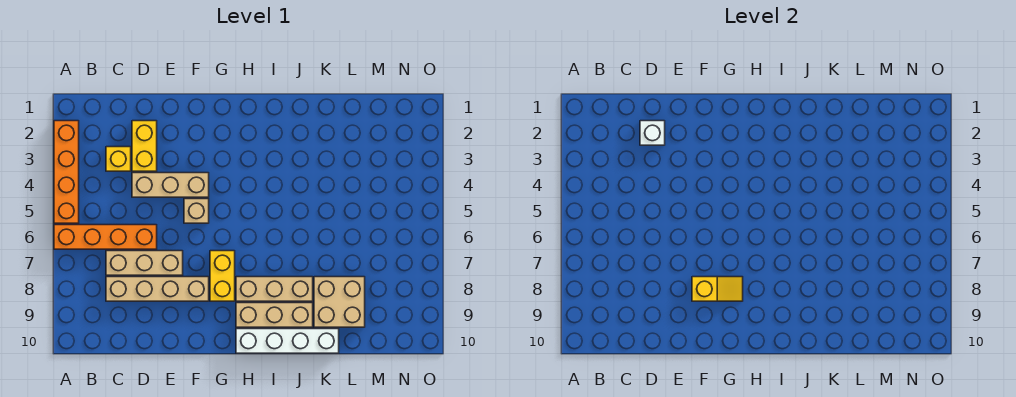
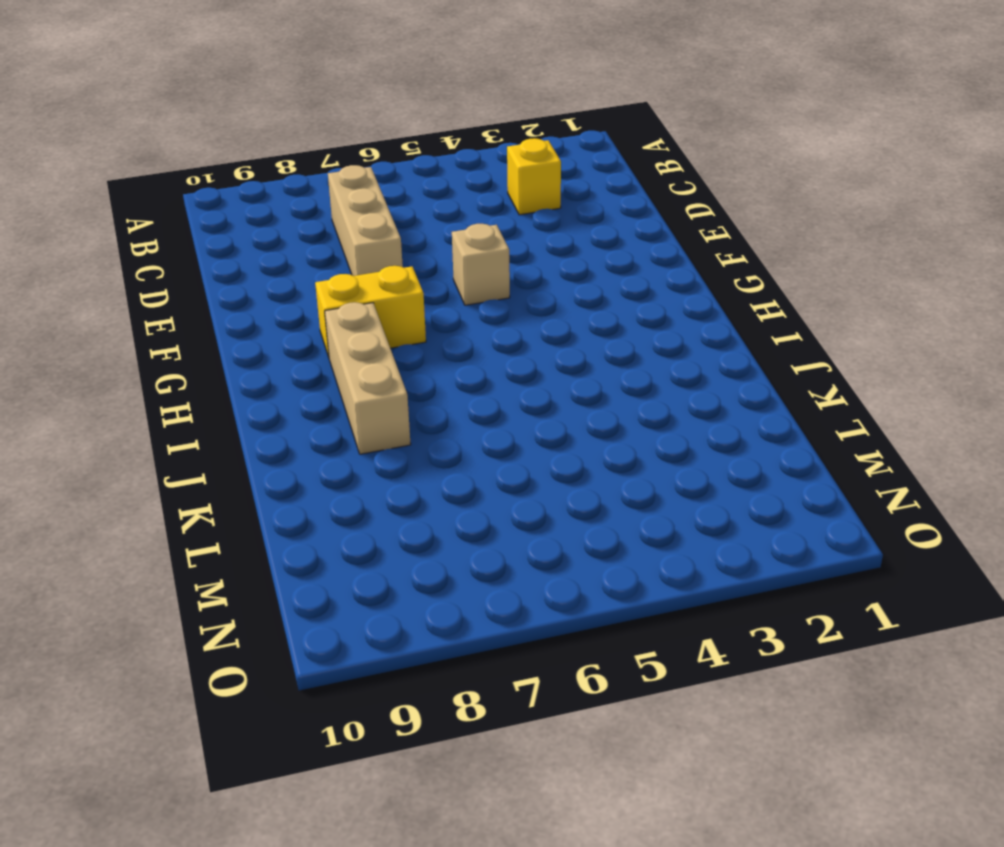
none -> orange 1x4 brick [54,121,79,223]
none -> orange 1x4 brick [54,225,157,249]
none -> tan 1x4 brick [106,277,209,301]

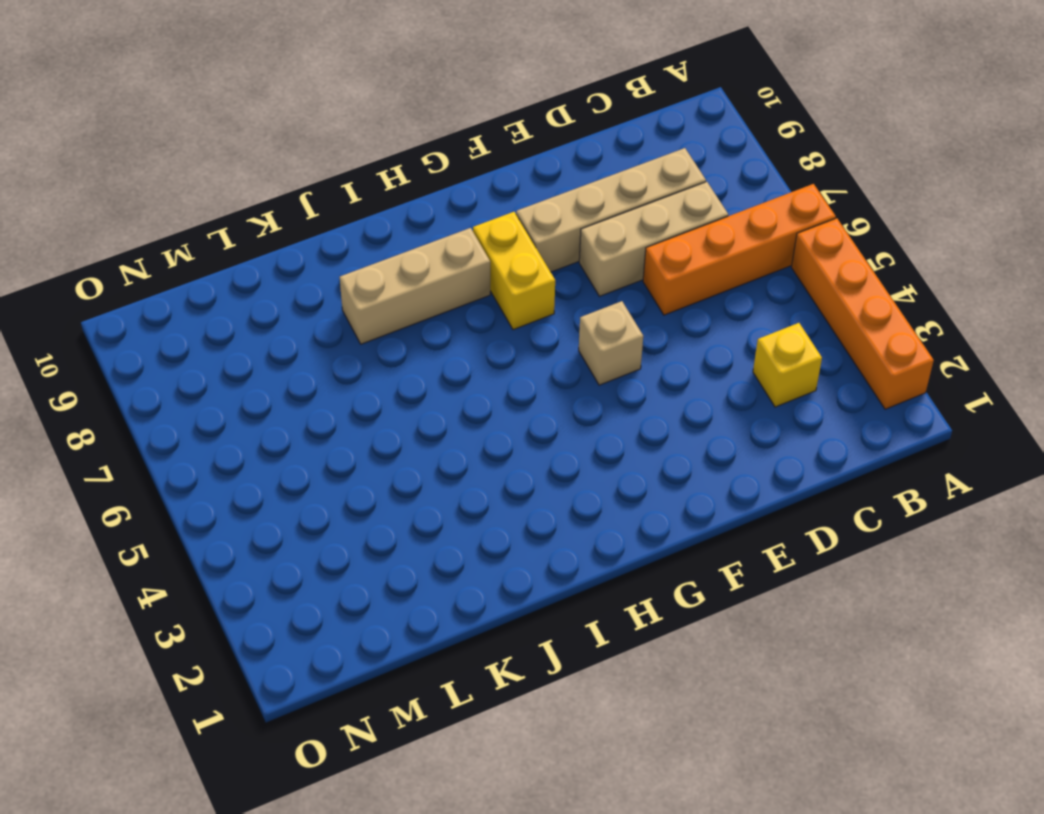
none -> yellow 1x2 brick [132,121,157,171]
none -> tan 1x3 brick [132,173,209,197]
none -> tan 1x3 brick [236,303,313,327]

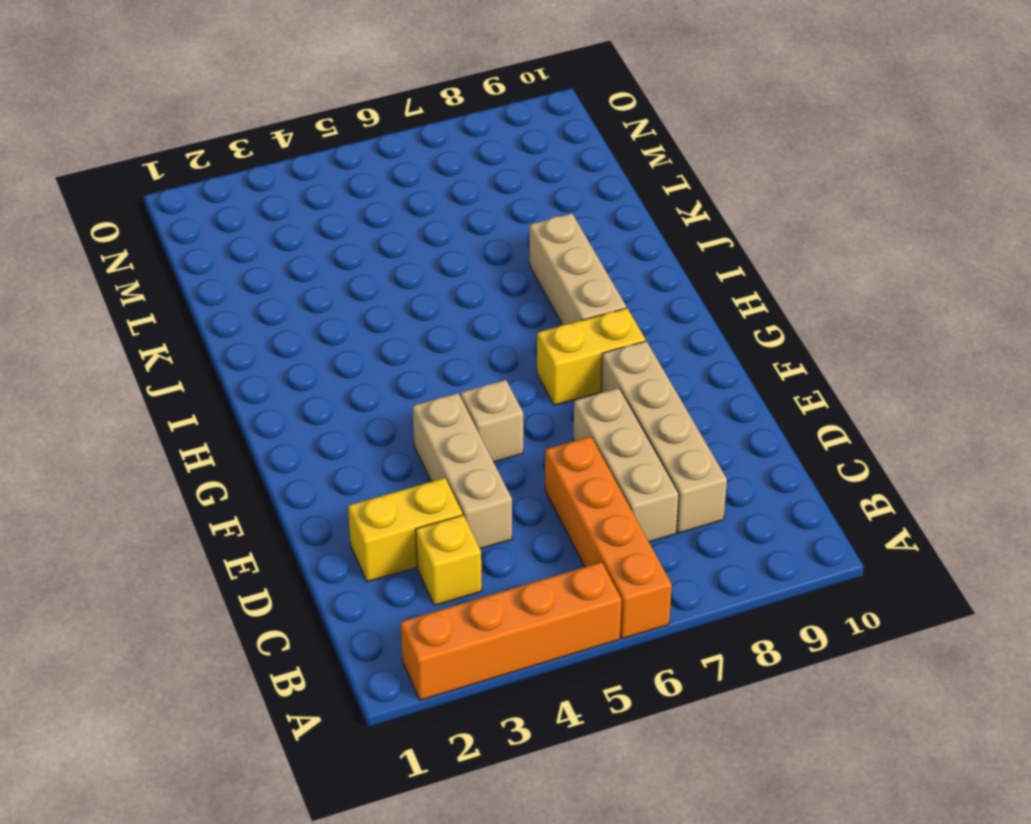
none -> tan 1x3 brick [236,303,313,327]
none -> white 1x4 brick [236,329,339,353]
none -> tan 2x2 brick [314,277,365,327]

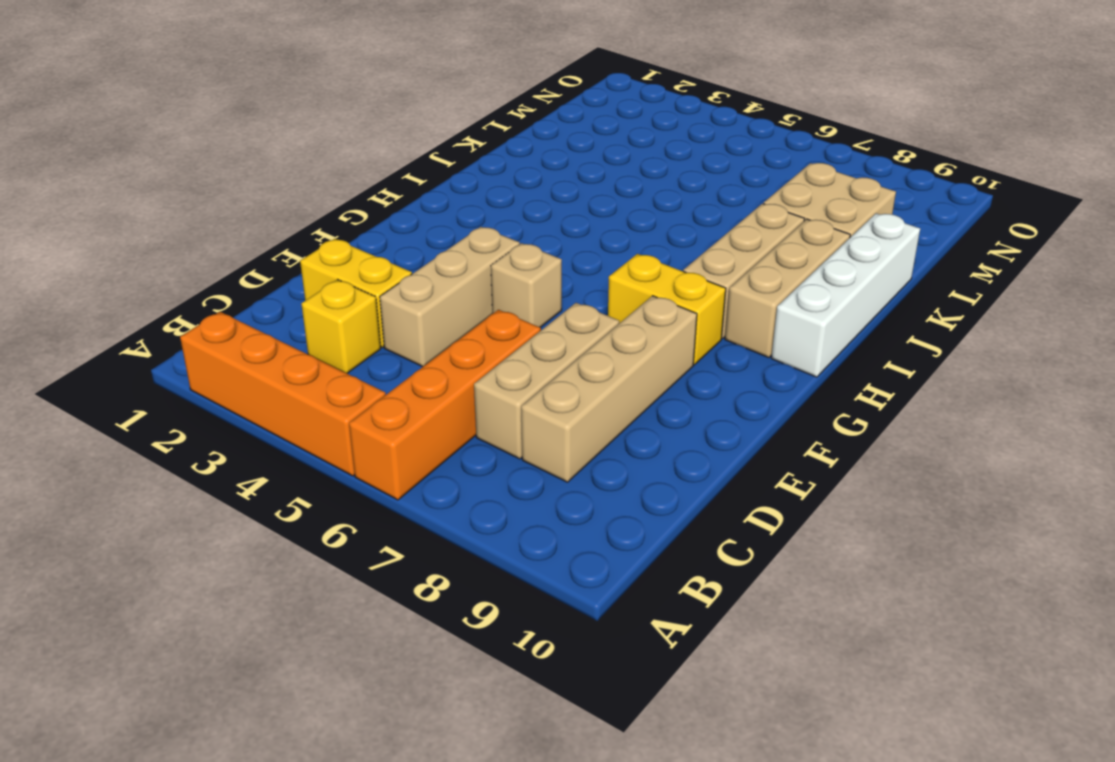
none -> white 1x1 brick [640,121,665,145]
none -> yellow 1x2 slope [692,277,743,301]

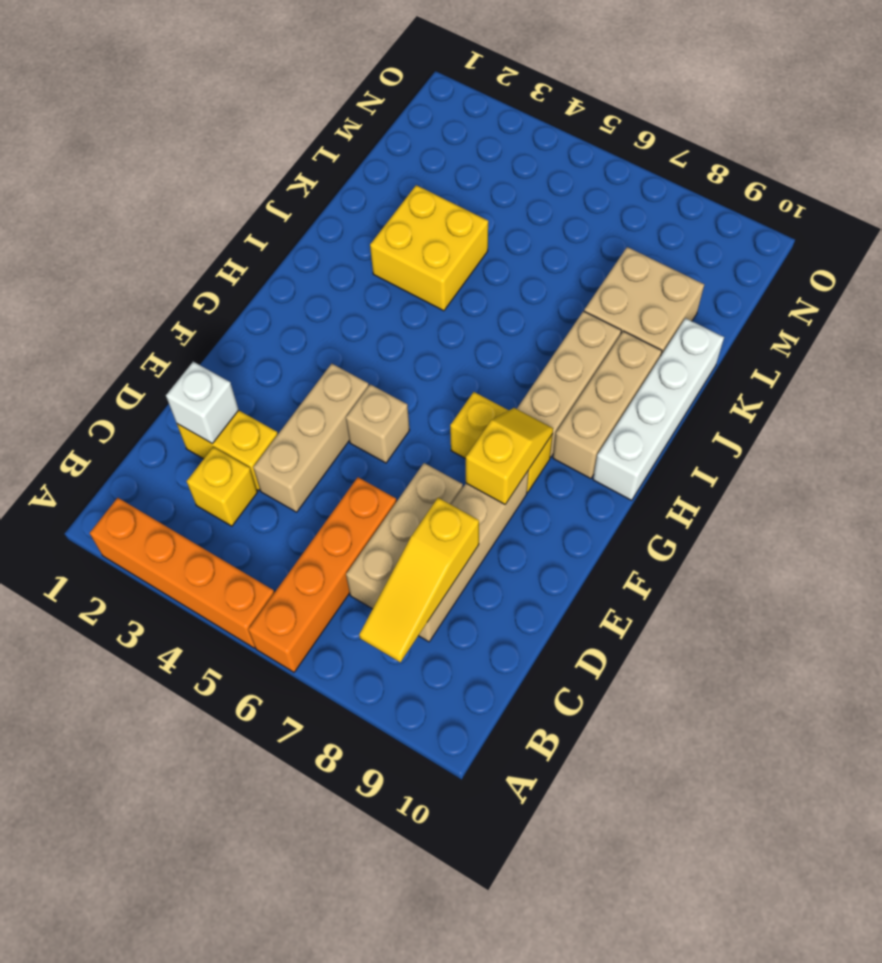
yellow 1x3 slope [359,498,479,662] -> none
yellow 2x2 brick [370,185,488,311] -> none

